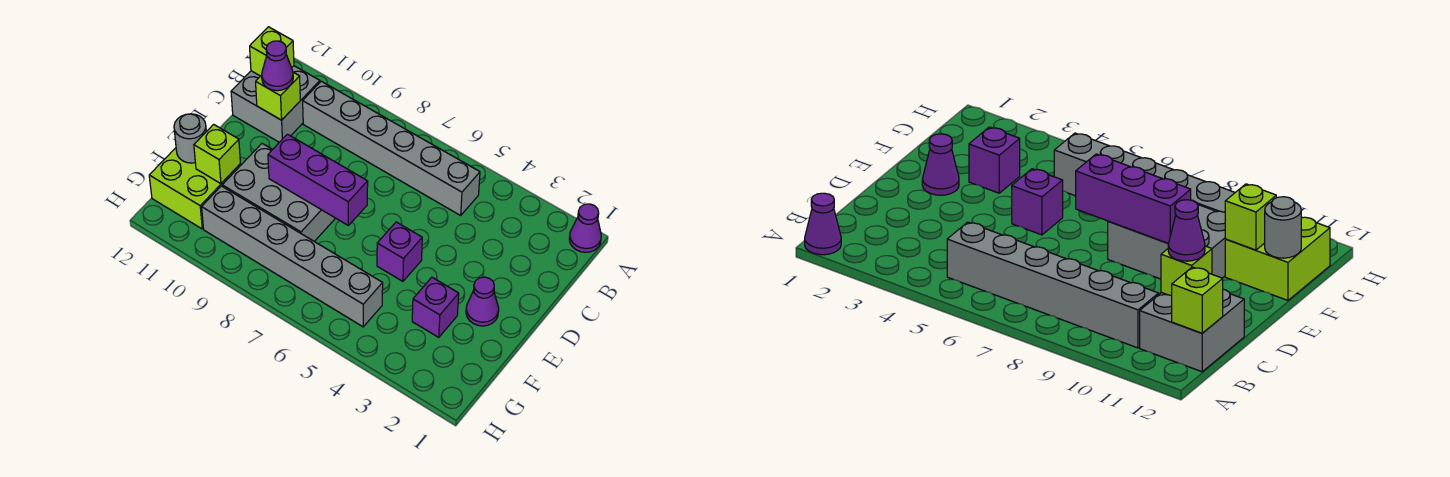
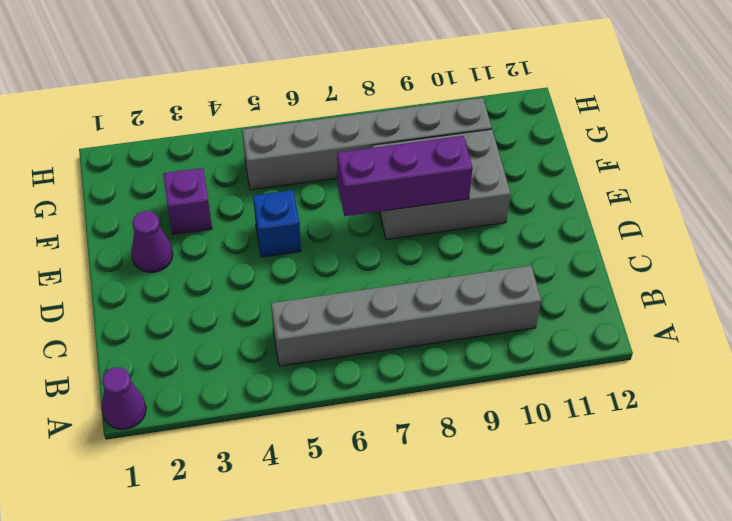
blue 1x1 brick [253,190,301,257] -> purple 1x1 brick [377,222,422,281]
none -> grey 2x2 brick [231,66,320,142]
none -> lime 2x2 brick [149,148,241,229]
none -> lime 1x1 brick [250,27,294,76]

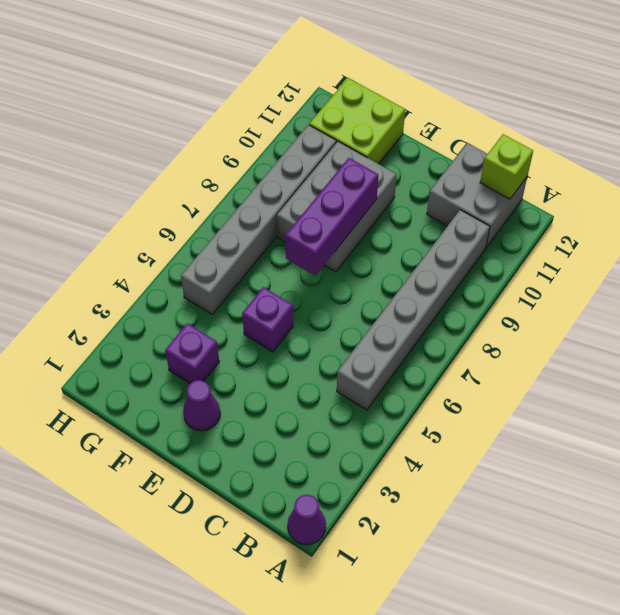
none -> lime 1x1 brick [256,72,300,120]
none -> lime 1x1 brick [194,124,240,184]
none -> grey 1x1 round brick [174,114,206,163]

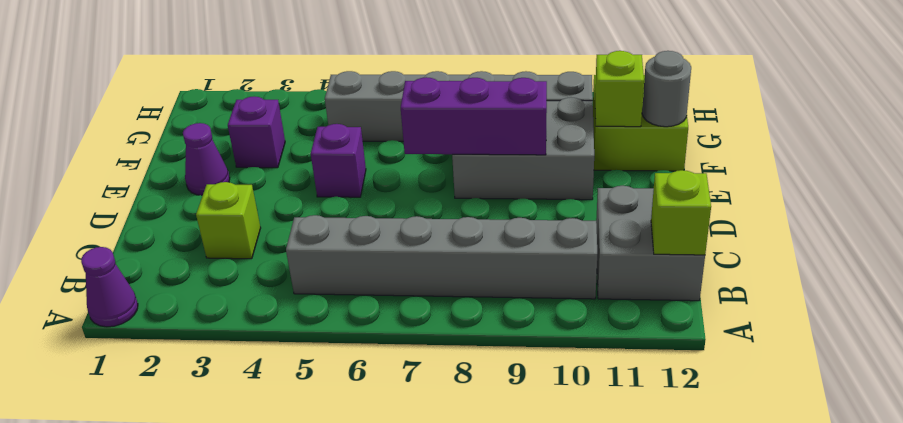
lime 1x1 brick [196,182,261,259] -> lime 1x1 brick moved to [256,72,300,120]
none -> purple 1x1 cone [262,41,293,91]

